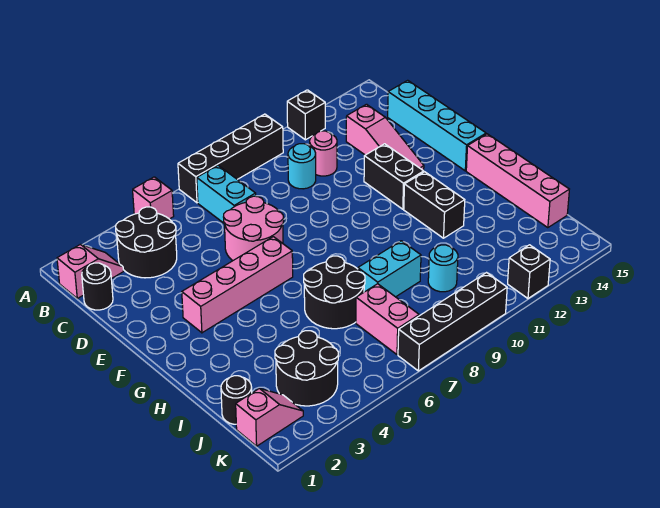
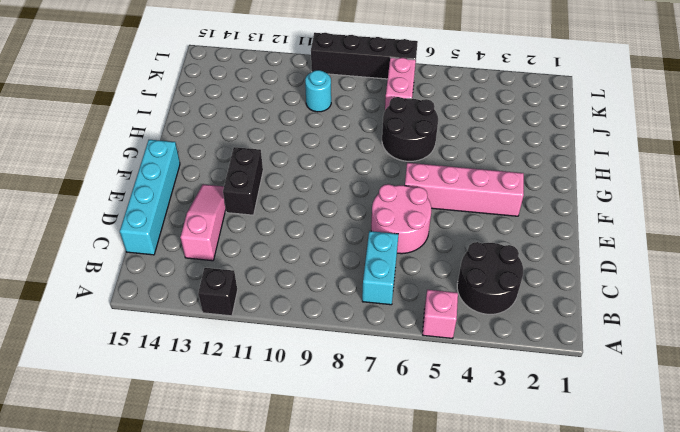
none -> black 1x4 brick [178,114,283,203]
none -> pink 1x2 slope [57,244,123,298]
none -> black 1x1 round brick [82,263,113,310]

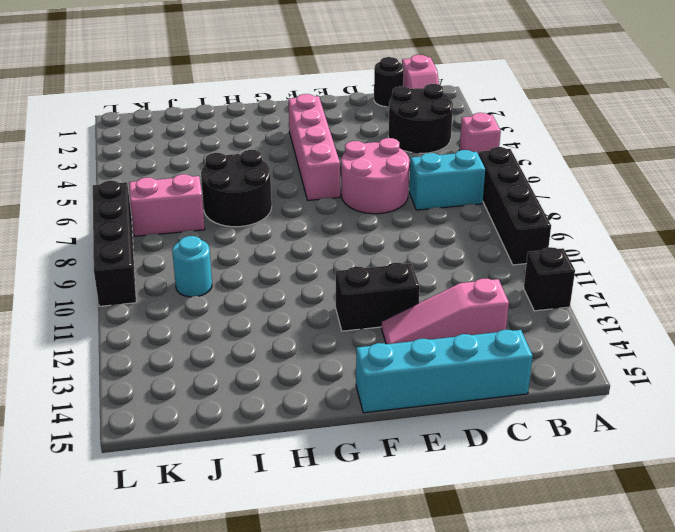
none -> cyan 1x1 round brick [288,144,316,189]
none -> pink 1x1 round brick [310,131,337,176]
none -> black 1x2 brick [404,172,465,238]

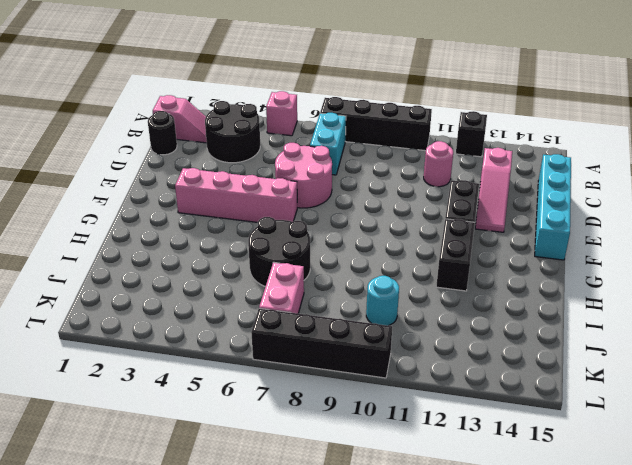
none -> cyan 1x1 round brick [288,144,316,189]
none -> pink 1x4 brick [466,134,569,228]
none -> cyan 1x2 brick [358,241,421,297]

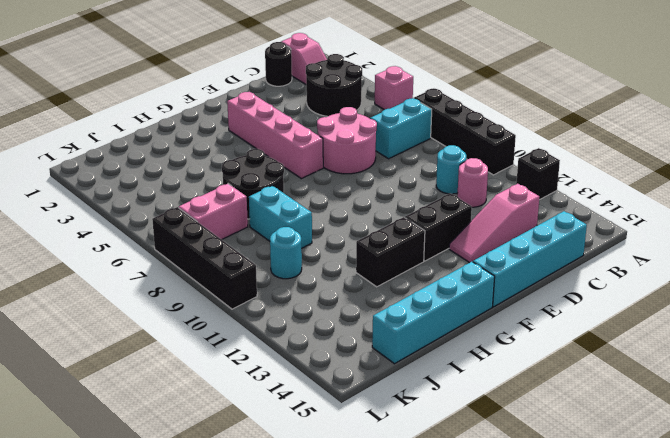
cyan 1x4 brick [372,262,495,364] -> pink 1x4 brick [466,134,569,228]
none -> black 1x1 round brick [221,376,252,424]
none -> black 2x2 round brick [275,331,338,406]
none -> pink 1x2 slope [236,388,303,446]

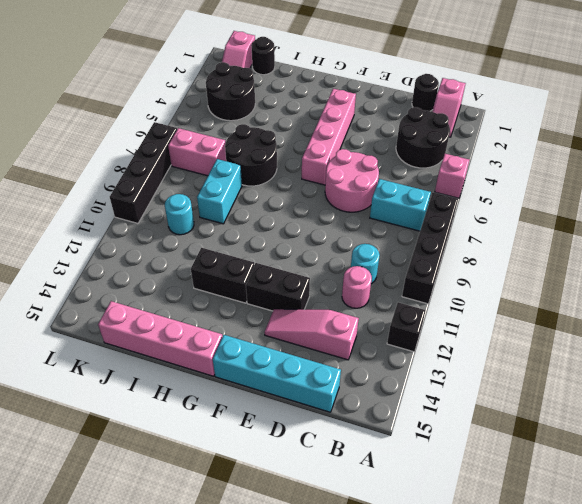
none -> black 1x1 brick [508,245,550,298]

